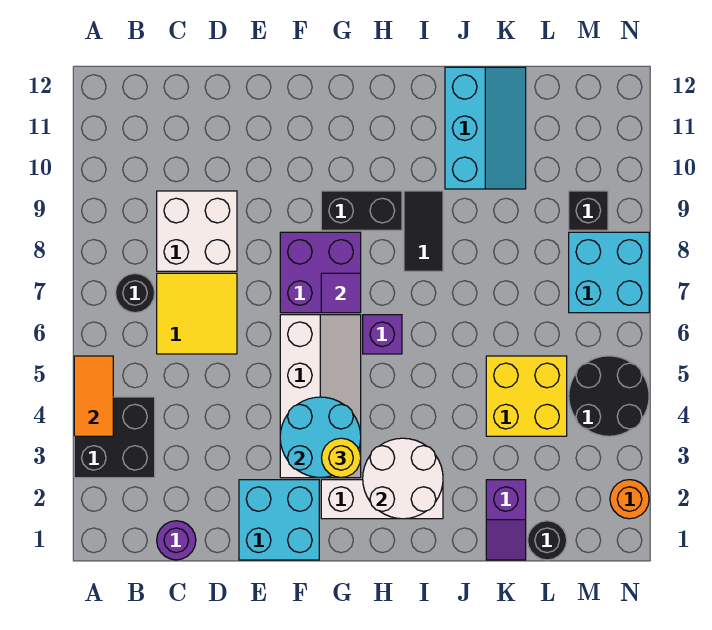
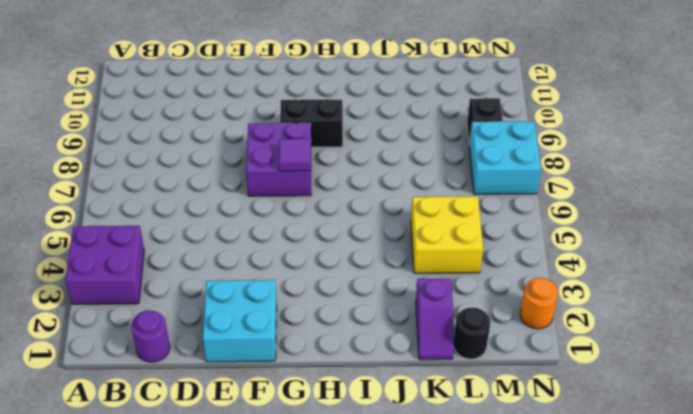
purple 2x2 brick [65,226,144,304] -> black 2x2 brick [74,397,155,478]
none -> black 1x1 round brick [115,274,155,313]
none -> yellow 2x2 tile [157,273,237,354]
none -> white 2x2 brick [157,191,237,271]

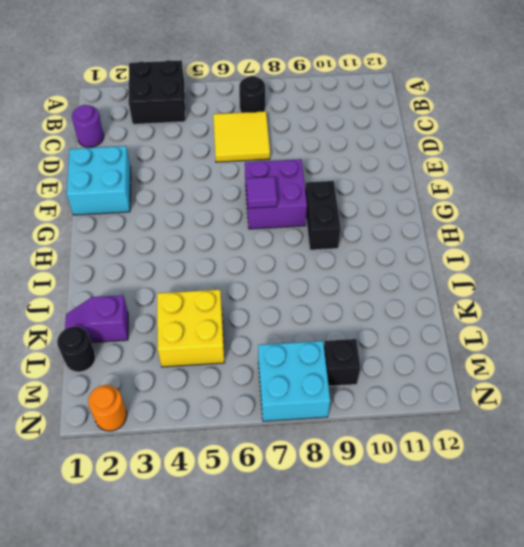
none -> white 2x2 brick [157,191,237,271]
none -> white 2x4 slope [280,315,361,478]
none -> white 1x3 brick [321,480,443,519]

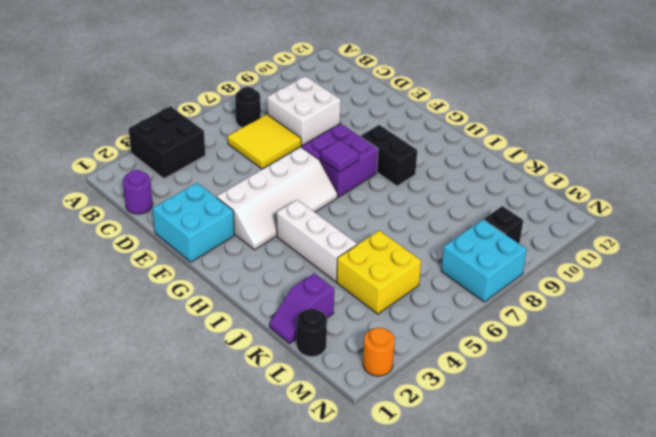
white 1x3 brick [277,200,357,282] -> white 1x3 brick moved to [321,480,443,519]
none -> purple 1x1 brick [363,315,402,354]
none -> black 1x2 tile [404,191,443,271]
none -> cyan 2x3 slope [445,67,526,189]

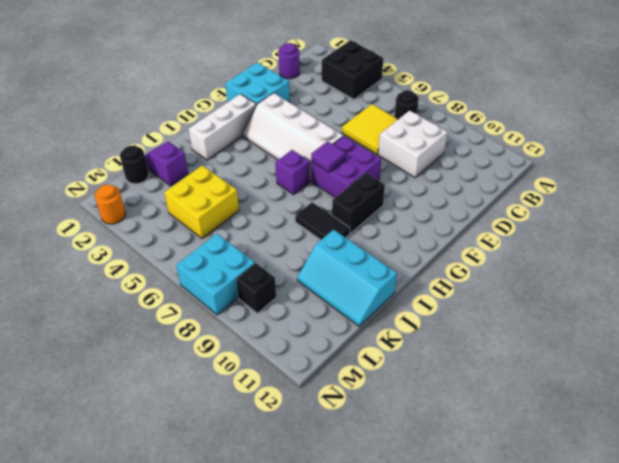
none -> black 2x2 round brick [569,356,649,436]
none -> orange 1x2 tile [74,356,113,436]
none -> cyan 2x2 round brick [280,397,361,478]

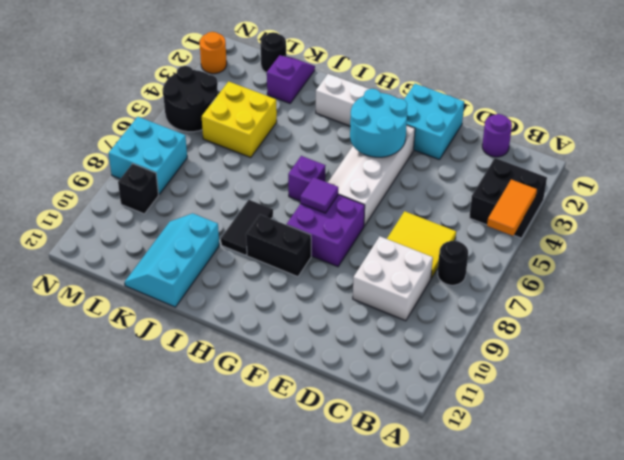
none -> white 2x2 round brick [363,438,443,519]
none -> yellow 1x1 round brick [322,438,361,478]

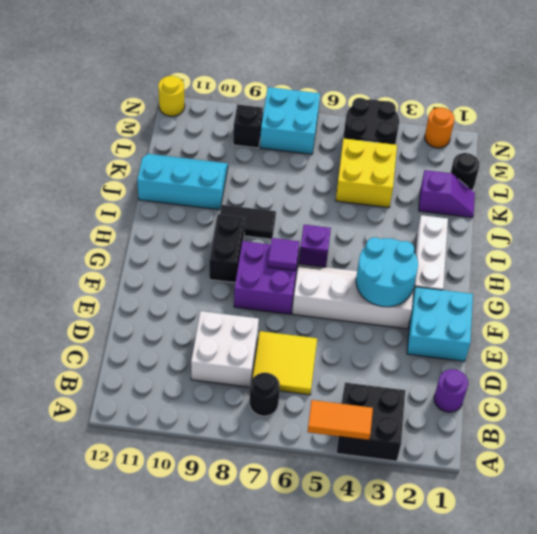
yellow 1x1 round brick [158,76,185,116] -> yellow 1x1 round brick moved to [322,438,361,478]
none -> white 2x2 round brick [363,438,443,519]

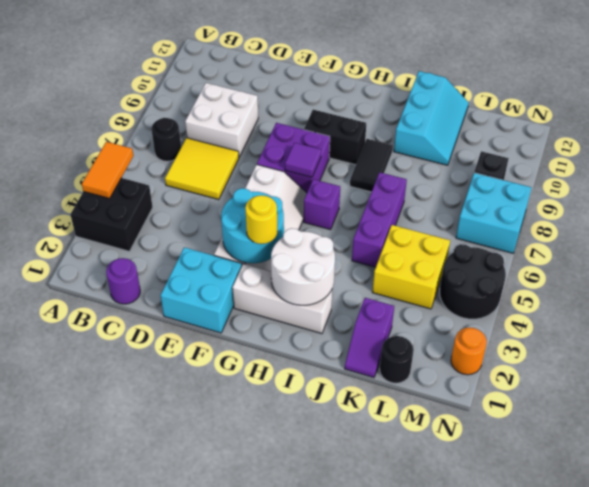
purple 1x3 brick [352,172,407,267] -> none

